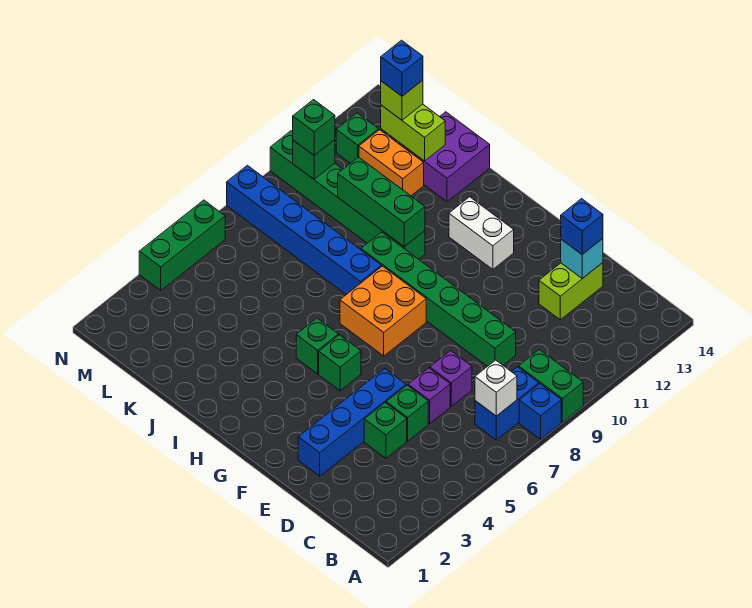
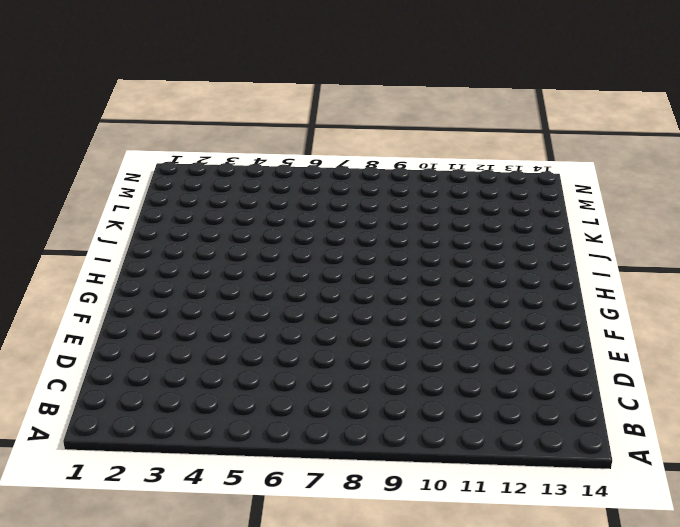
none -> blue 1x1 brick [519,384,561,439]
none -> green 1x2 brick [519,349,583,422]
none -> blue 1x2 brick [475,367,539,440]

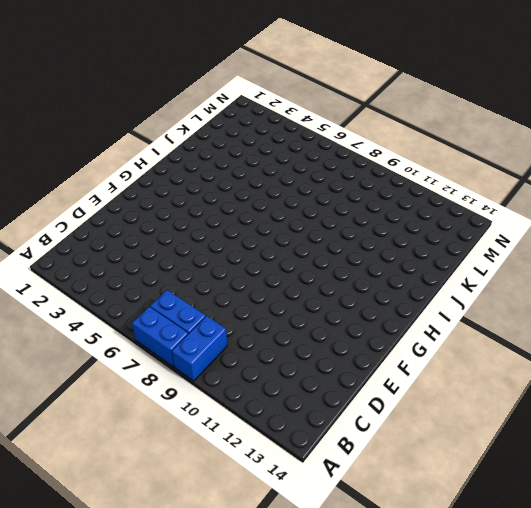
blue 1x2 brick [132,307,188,367] -> blue 1x1 brick [519,384,561,439]
blue 1x2 brick [172,316,227,381] -> green 1x2 brick [519,349,583,422]
none -> green 1x1 brick [364,403,407,458]
none -> green 1x1 brick [386,385,428,441]
none -> purple 1x1 brick [408,368,450,424]

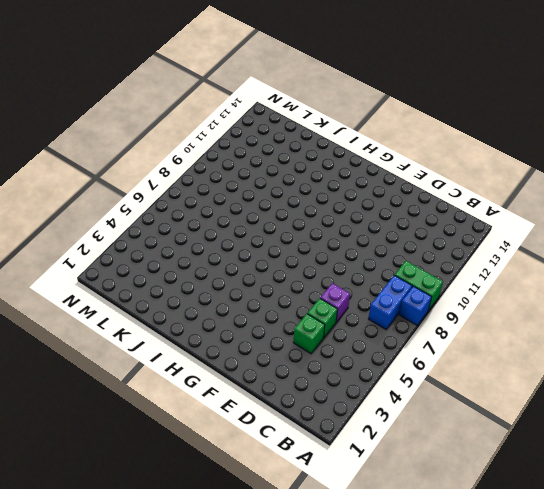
none -> purple 1x1 brick [430,351,472,406]
none -> green 1x6 brick [361,232,516,366]
none -> lime 1x2 brick [539,263,603,320]

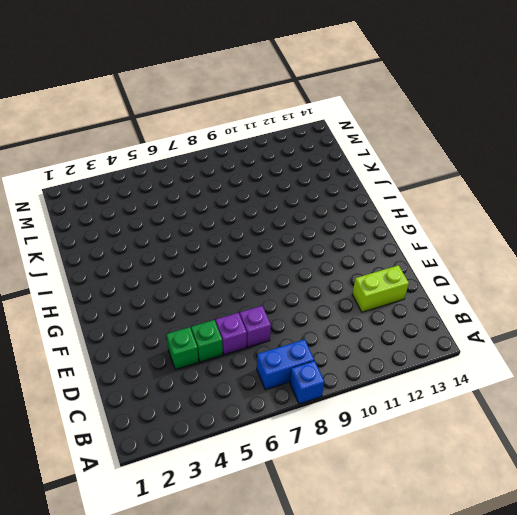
none -> green 1x2 brick [519,349,583,422]
none -> green 1x6 brick [361,232,516,366]
none -> blue 1x4 brick [298,369,406,476]

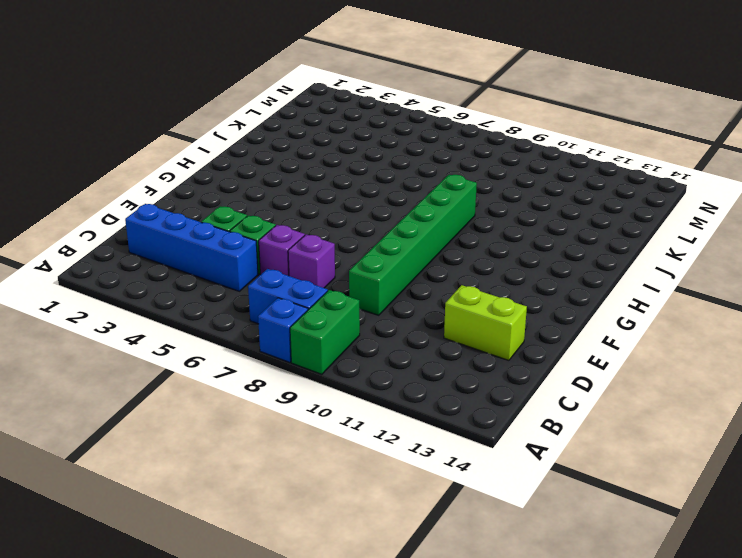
blue 1x4 brick [125,204,258,291] -> blue 1x4 brick moved to [298,369,406,476]
none -> green 1x1 brick [319,335,361,391]
none -> orange 2x2 brick [340,266,426,356]
none -> white 1x2 brick [449,197,514,269]

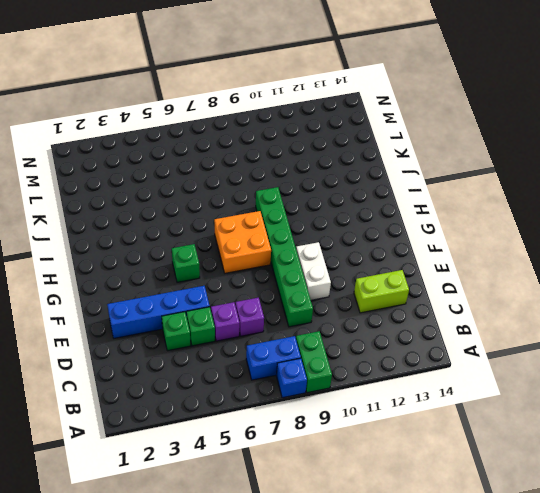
white 1x2 brick [296,242,331,300] -> white 1x2 brick moved to [449,197,514,269]
none -> green 1x1 brick [296,318,338,374]
none -> blue 1x6 brick [227,165,381,295]
none -> green 1x6 brick [270,131,425,259]

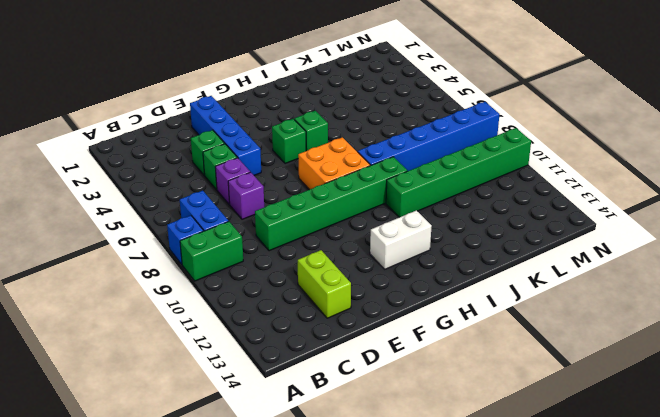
none -> purple 2x2 brick [403,112,490,202]
none -> orange 1x2 brick [359,130,424,196]
none -> green 1x1 brick [336,113,379,163]

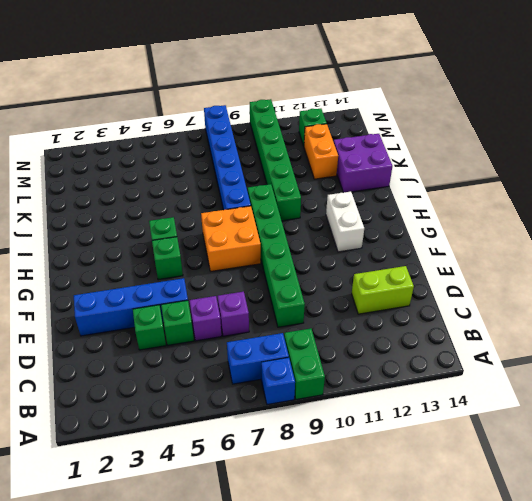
none -> green 1x3 brick [139,200,225,290]
none -> white 1x1 brick [475,360,517,416]
none -> cyan 1x1 brick [561,239,603,278]

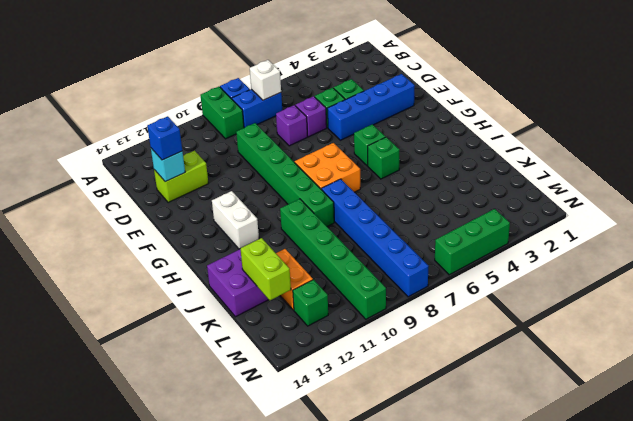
none -> green 1x3 brick [338,157,425,247]
none -> green 1x1 brick [293,140,335,179]
none -> lime 1x1 brick [381,80,423,120]

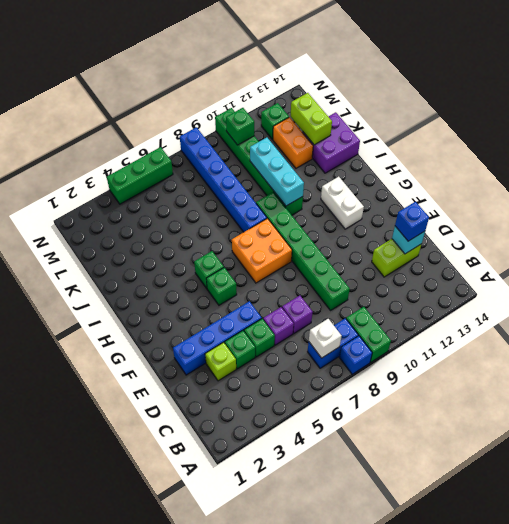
lime 1x1 brick [205,342,236,381] -> lime 1x1 brick moved to [381,80,423,120]
cyan 1x3 brick [250,138,304,206] -> green 1x3 brick [338,157,425,247]
none -> green 1x1 brick [293,100,335,155]
none -> blue 1x1 brick [381,40,423,96]

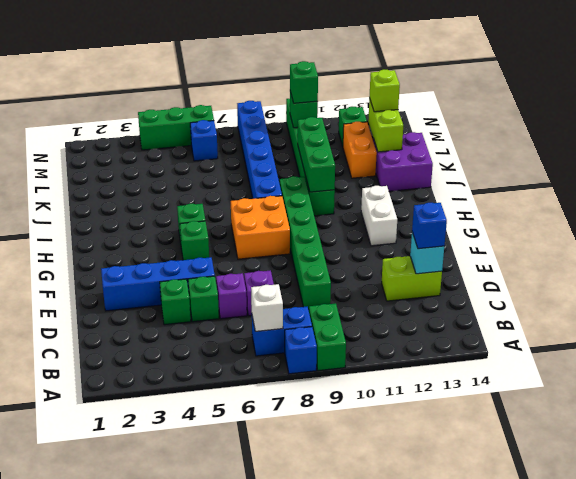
blue 1x1 brick [190,120,218,161] -> blue 1x1 brick moved to [381,40,423,96]

